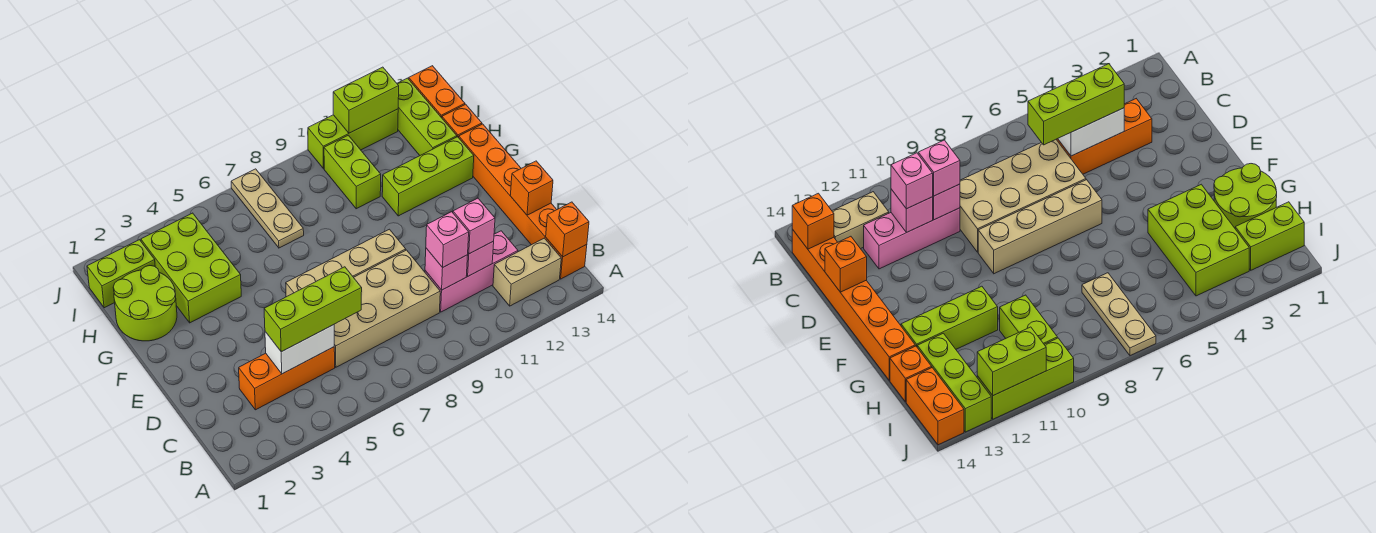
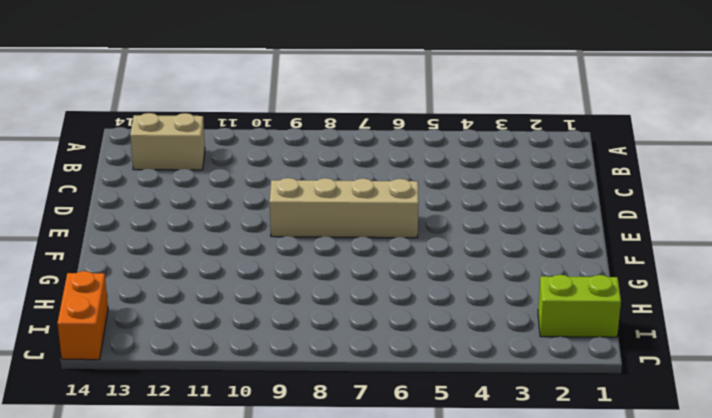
none -> orange 1x6 brick [459,124,587,279]
none -> orange 1x3 brick [239,347,335,410]
none -> tan 2x4 brick [334,250,440,367]

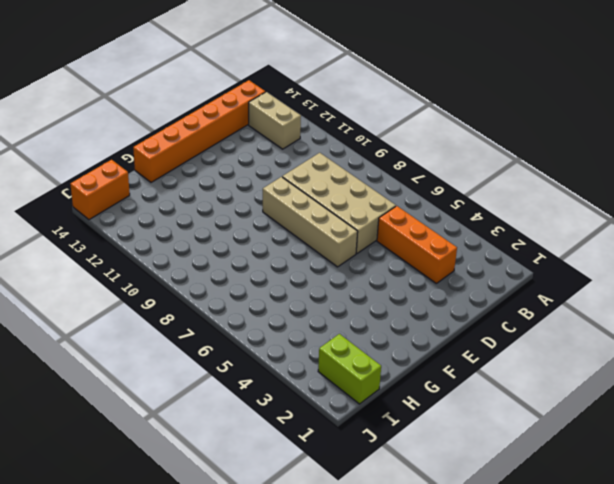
none -> pink 1x3 brick [425,231,518,312]
none -> lime 2x2 round brick [113,266,177,341]
none -> lime 2x3 brick [141,213,241,323]

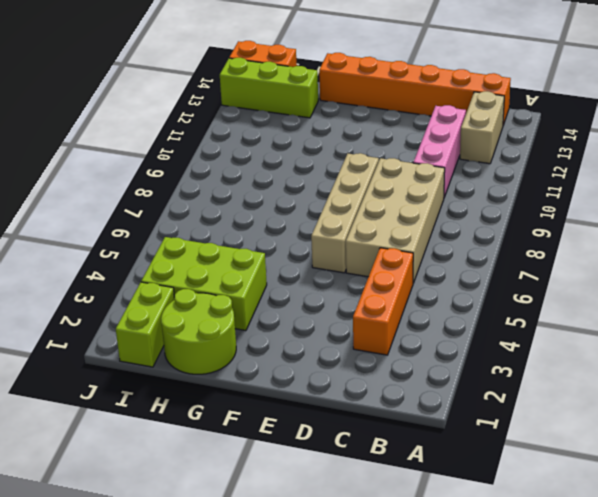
none -> lime 1x3 brick [382,137,474,216]
none -> tan 1x3 plate [231,169,304,248]
none -> lime 1x2 brick [324,135,381,209]

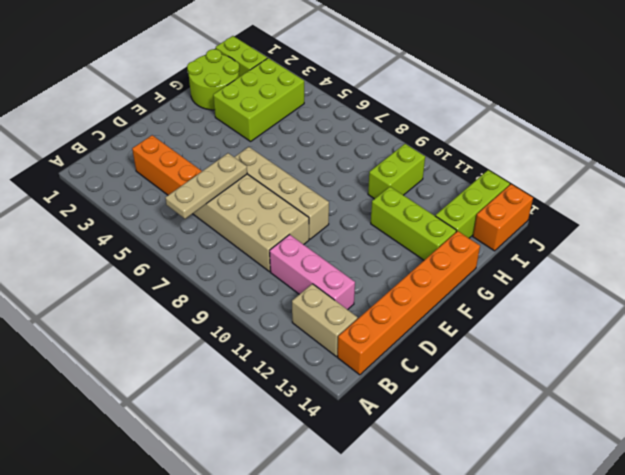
tan 1x3 plate [165,153,247,219] -> tan 1x3 plate moved to [231,169,304,248]
none -> orange 1x1 brick [442,104,482,138]
none -> lime 1x3 brick [308,109,398,169]
none -> orange 1x1 brick [546,202,589,257]

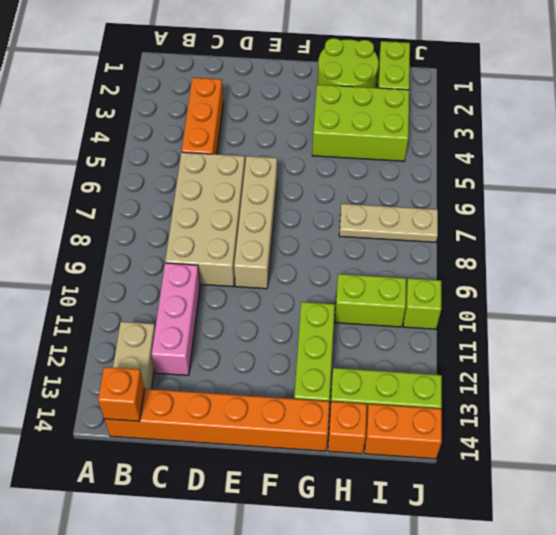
lime 1x1 brick [403,278,441,329] -> lime 1x3 brick [308,109,398,169]
none -> white 1x2 brick [265,325,334,374]
none -> pink 1x1 brick [425,248,468,290]
none -> pink 1x1 brick [467,241,494,276]

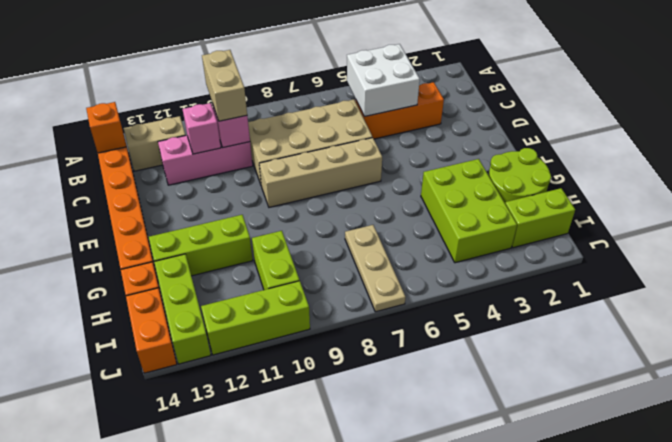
white 2x2 brick [347,44,420,117] -> white 1x2 brick [265,325,334,374]
tan 1x2 brick [202,50,247,121] -> pink 1x1 brick [426,212,469,268]
none -> orange 1x1 brick [510,161,553,215]
none -> lime 1x2 brick [333,67,399,133]
none -> lime 1x3 brick [264,267,362,352]

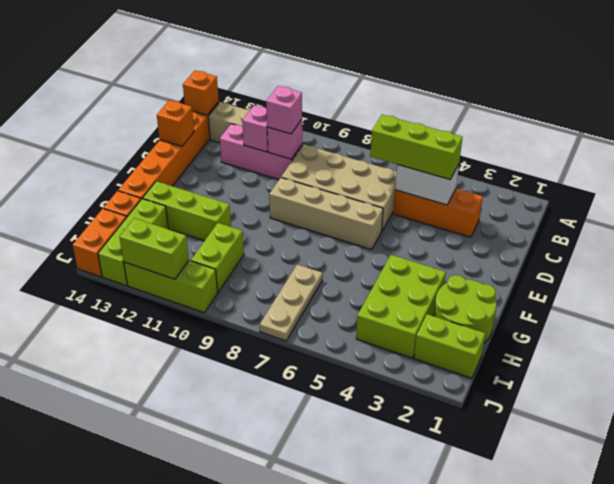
none -> pink 1x1 brick [453,198,495,254]

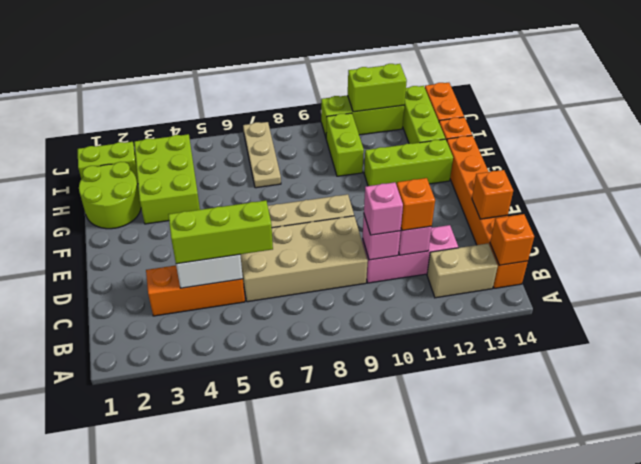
orange 1x1 brick [397,178,435,231] -> pink 1x1 brick [453,198,495,254]

